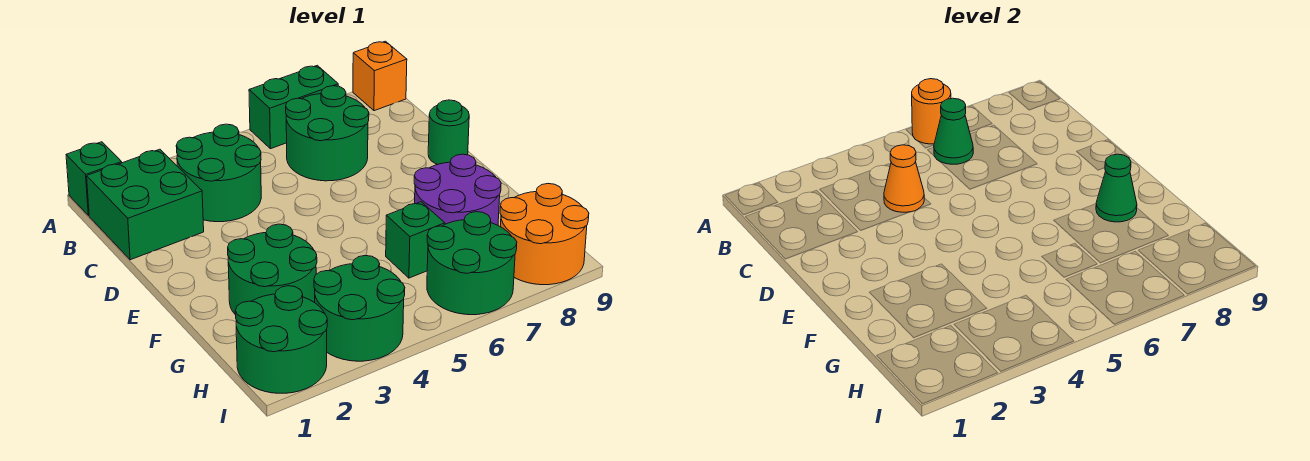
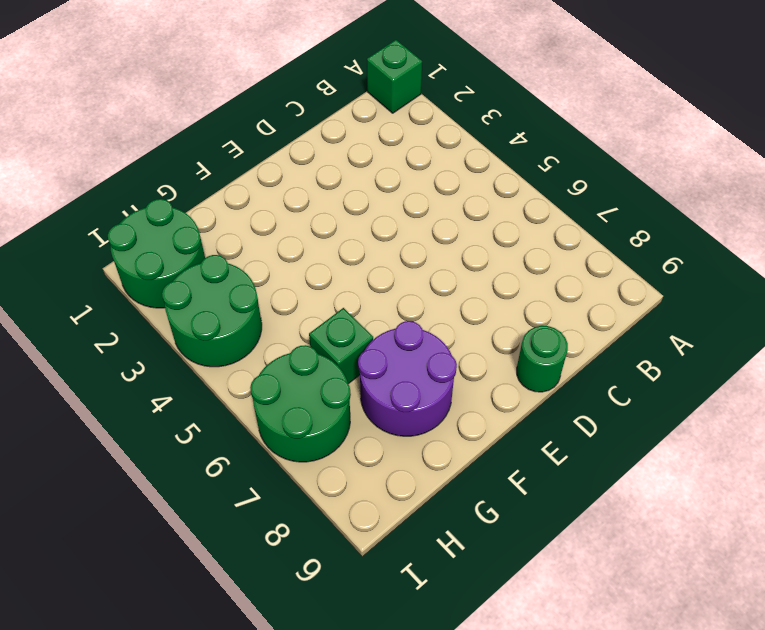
none -> green 1x2 brick [249,65,338,149]
none -> orange 1x1 brick [353,41,407,111]
none -> green 2x2 brick [87,149,204,260]

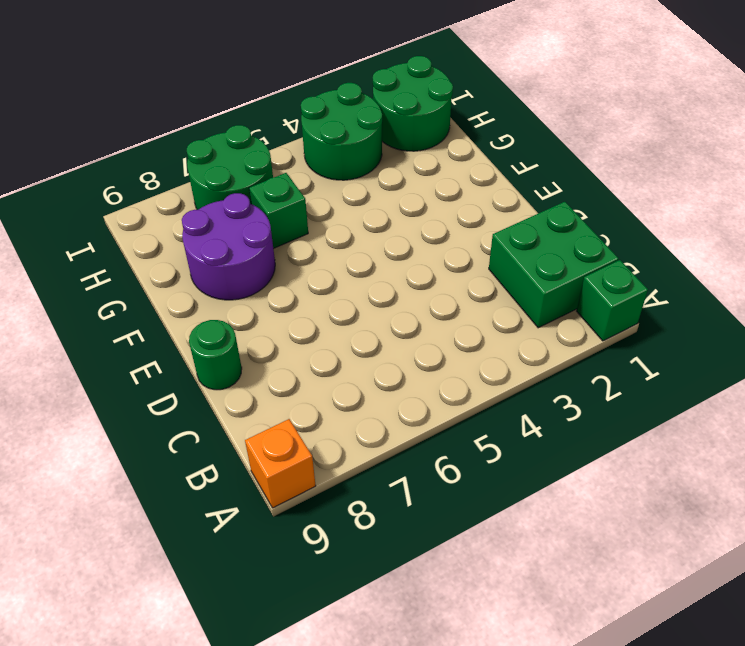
none -> green 1x2 brick [249,65,338,149]
none -> green 2x2 round brick [176,124,261,222]
none -> green 2x2 round brick [286,86,369,181]

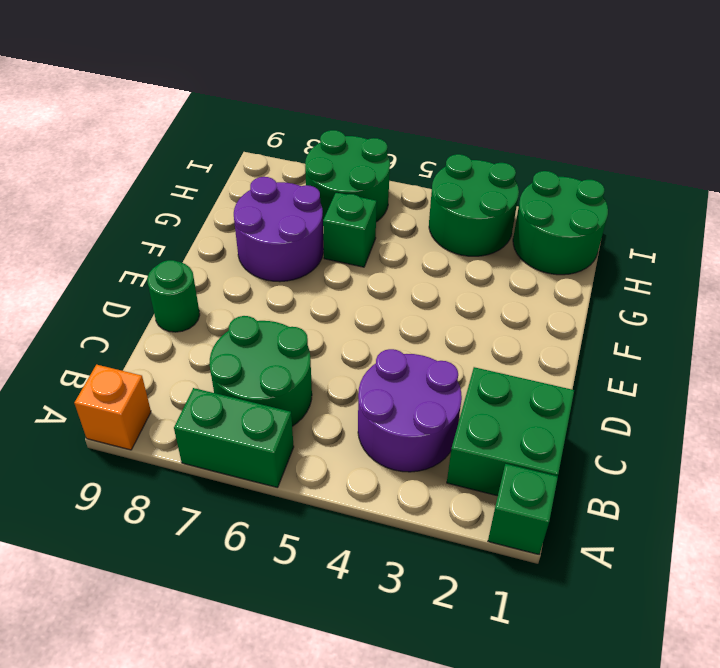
purple 2x2 round brick [358,349,462,472] -> green 2x2 round brick [176,124,261,222]
none -> green 2x2 round brick [228,224,317,315]
none -> orange 2x2 round brick [500,184,589,285]
none -> orange 1x1 round brick [912,79,951,144]

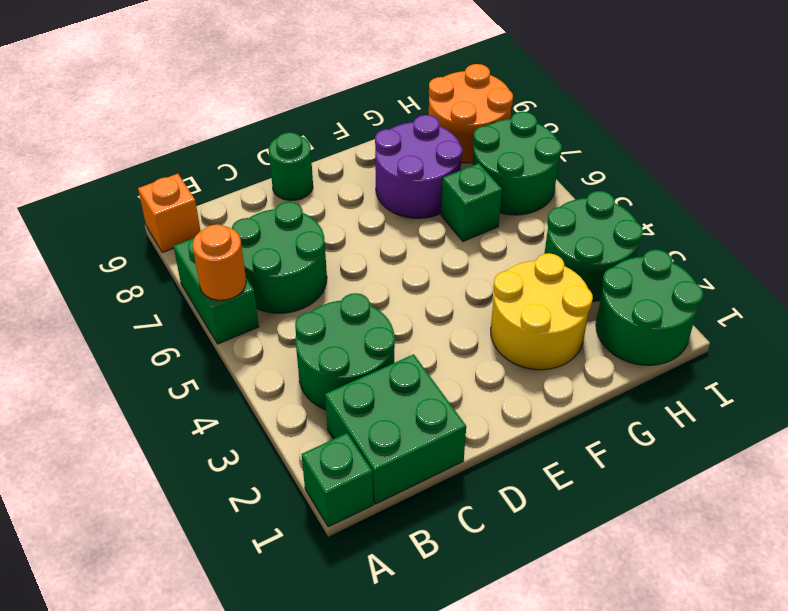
yellow 2x2 round brick [491,253,593,370] -> green 2x2 round brick [228,224,317,315]
none -> green 1x1 cone [934,98,973,164]
none -> orange 1x1 cone [884,145,924,212]
none -> green 1x1 cone [1096,154,1137,222]

